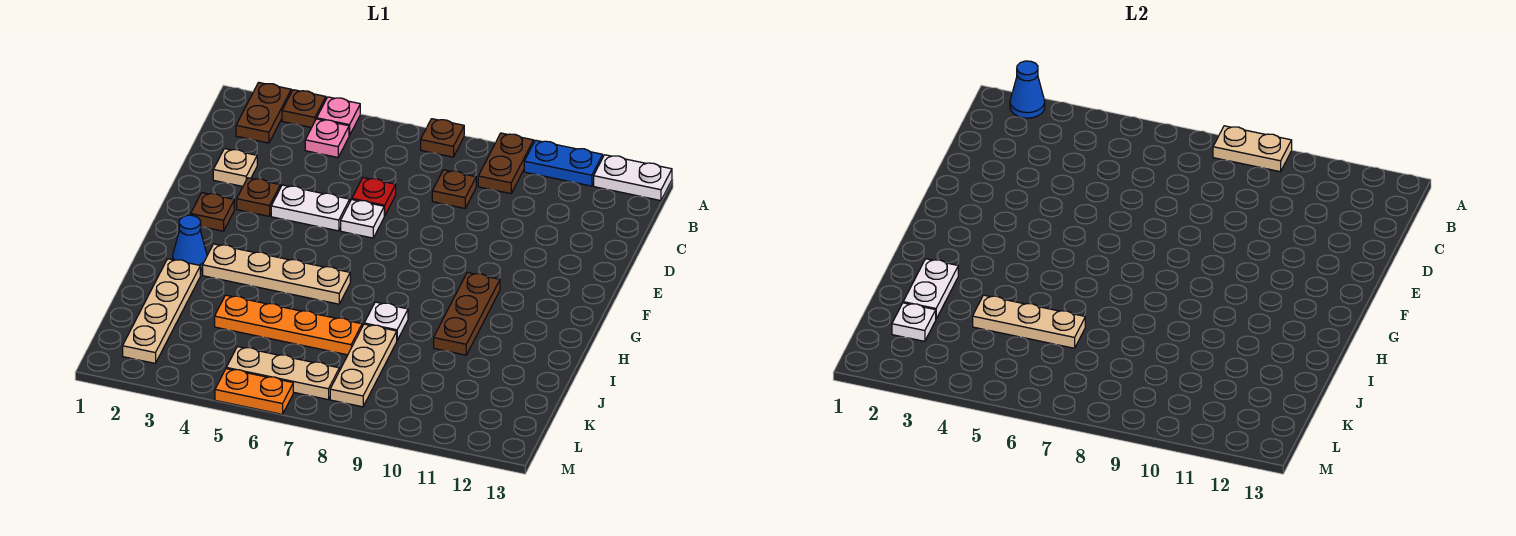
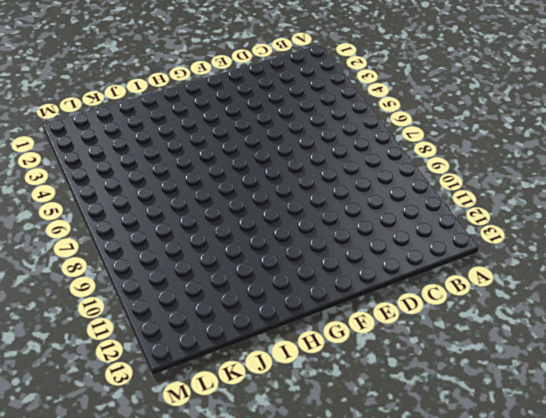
none -> brown 1x2 plate [236,82,291,143]
none -> brown 1x1 plate [282,90,326,128]
none -> pink 1x1 plate [317,97,360,135]

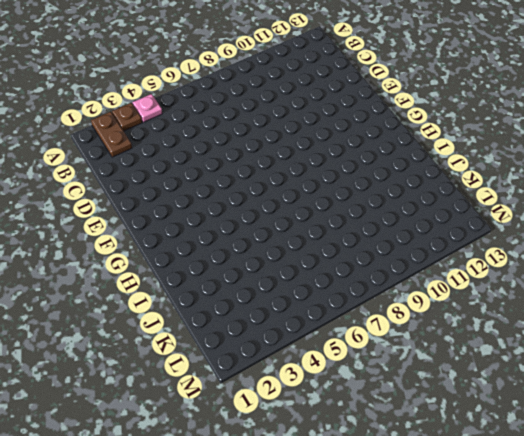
none -> brown 1x1 plate [421,119,464,157]
none -> brown 1x2 plate [478,133,534,194]
none -> blue 1x2 plate [524,140,603,186]

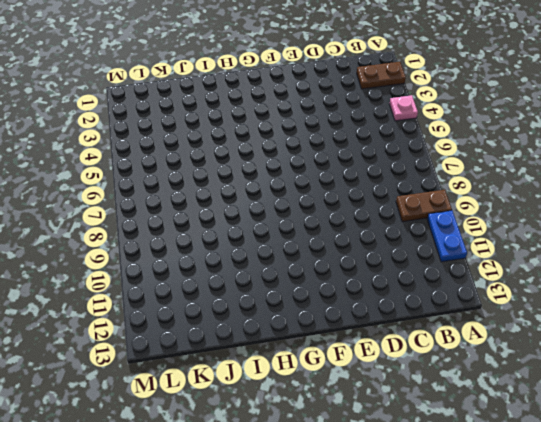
none -> brown 1x1 plate [282,90,326,128]
none -> brown 1x1 plate [421,119,464,157]
none -> white 1x2 plate [594,155,672,201]

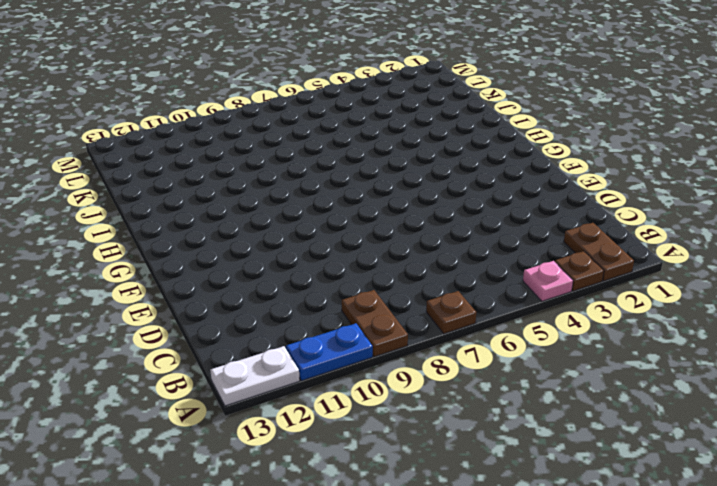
none -> pink 1x1 plate [305,119,349,157]
none -> brown 1x1 plate [432,170,476,208]
none -> tan 1x1 plate [213,149,257,186]

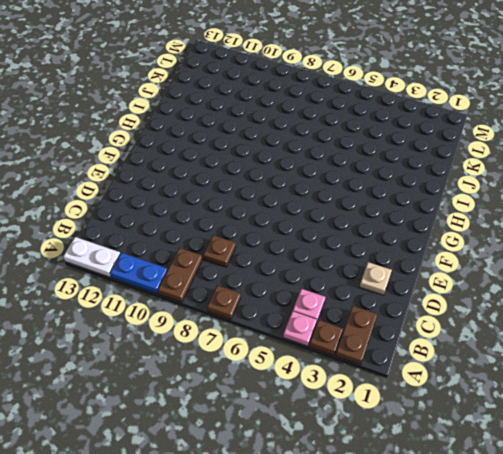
none -> red 1x1 plate [352,178,396,216]
none -> brown 1x1 plate [237,178,280,216]
none -> white 1x2 plate [271,185,350,231]

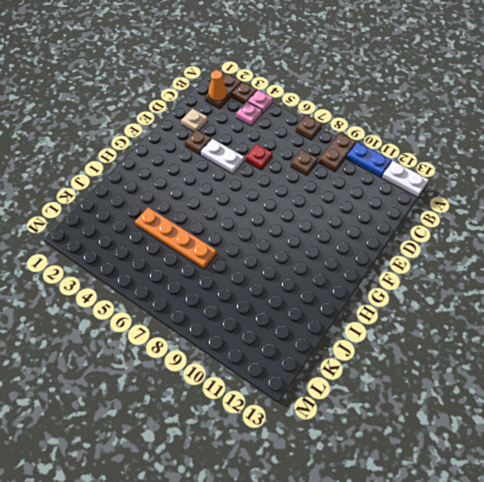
orange 1x1 cone [208,70,227,101] -> none
none -> white 1x1 plate [341,200,384,238]
none -> brown 1x1 plate [191,193,234,231]
none -> brown 1x3 plate [434,273,500,355]

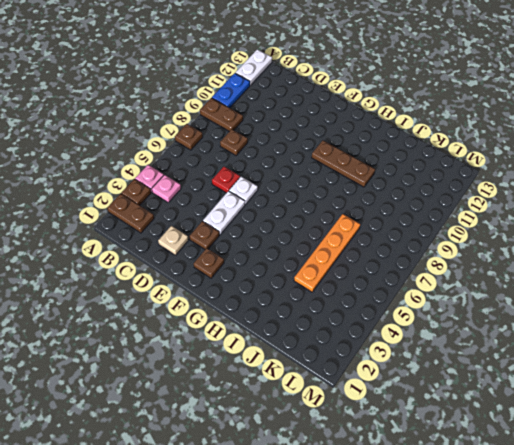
none -> blue 1x1 cone [173,215,207,270]
none -> tan 1x4 plate [203,244,350,304]
none -> tan 1x4 plate [123,259,200,363]

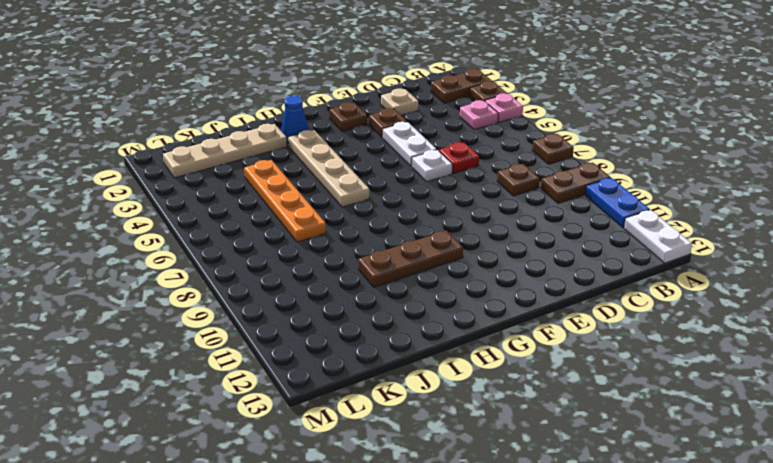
none -> white 1x1 plate [364,302,408,340]
none -> tan 1x3 plate [330,324,397,407]
none -> tan 1x3 plate [226,347,339,400]

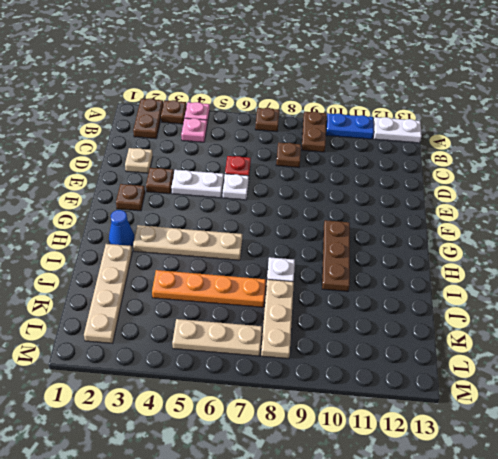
none -> orange 1x2 plate [215,369,293,414]
none -> blue 1x1 cone [1010,61,1045,118]
none -> tan 1x2 plate [1213,126,1292,172]

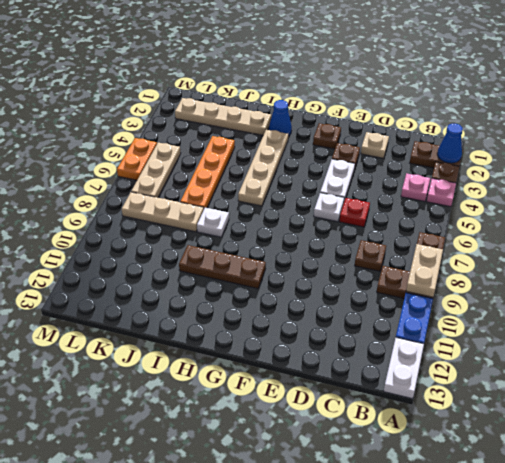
none -> white 1x2 plate [903,259,958,319]
none -> tan 1x3 plate [973,295,1085,348]
none -> white 1x1 plate [892,303,936,341]

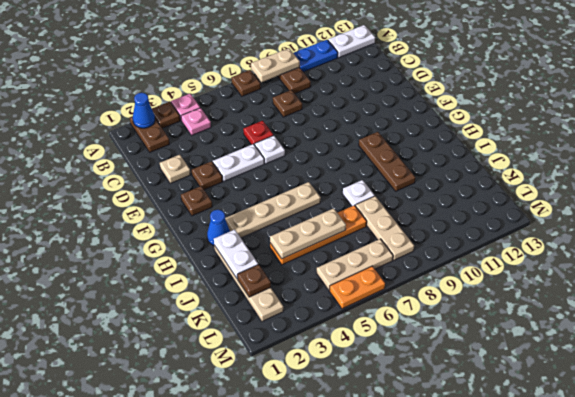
brown 1x1 plate [237,264,271,297] -> white 1x1 plate [892,303,936,341]

